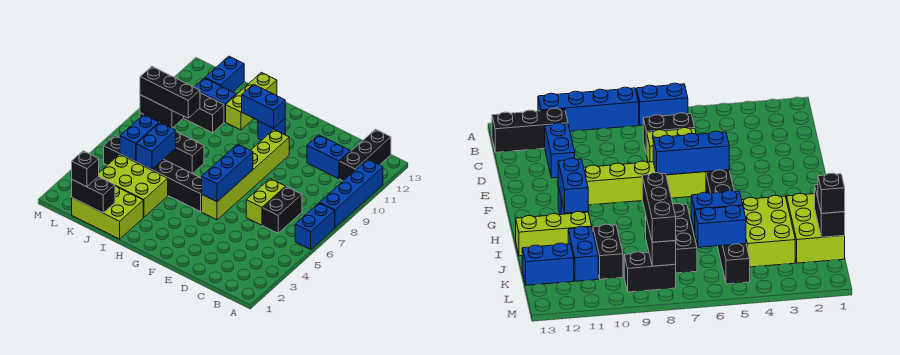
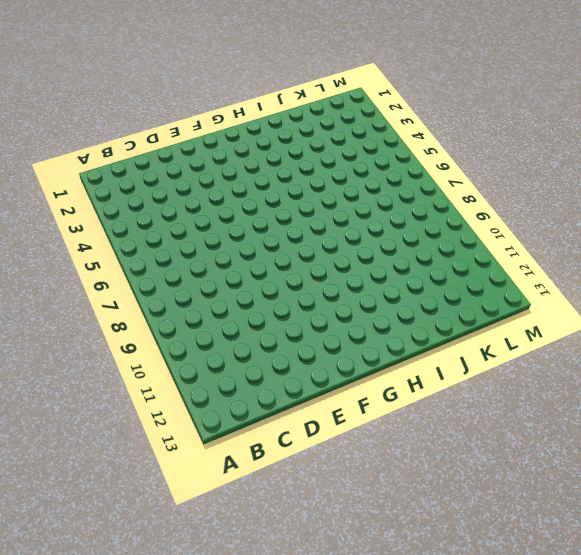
none -> blue 1x2 brick [295,203,335,249]
none -> blue 1x4 brick [320,159,383,228]
none -> black 1x3 brick [340,129,391,181]

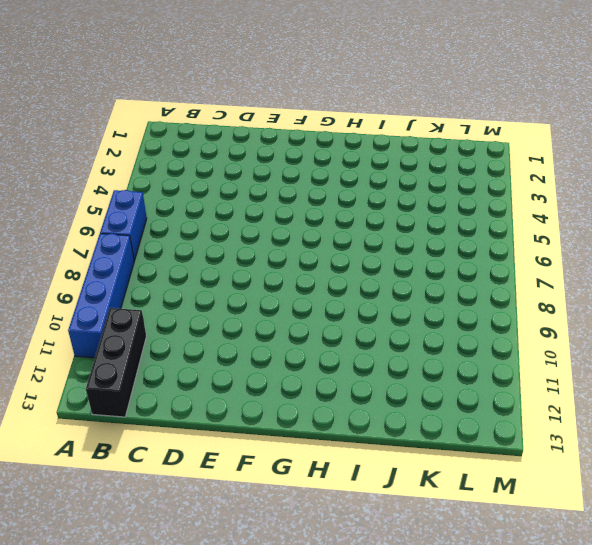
none -> black 1x2 brick [263,187,302,233]
none -> blue 1x2 brick [307,135,350,179]
none -> lime 1x2 brick [246,179,286,225]

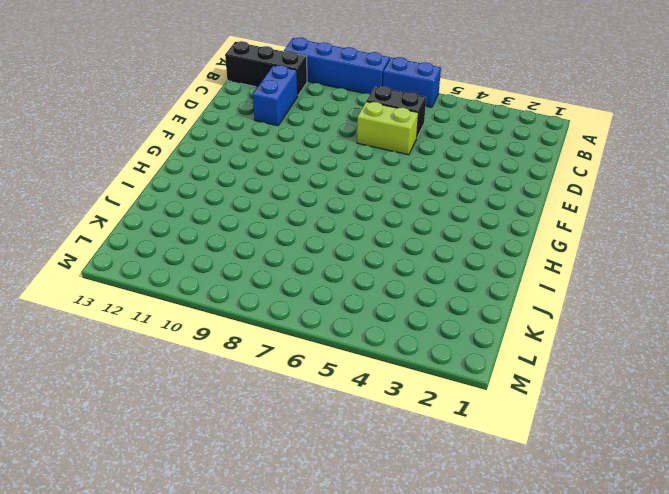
none -> lime 1x6 brick [202,130,289,220]
none -> black 1x6 brick [104,135,202,212]
none -> blue 1x1 brick [258,119,285,140]

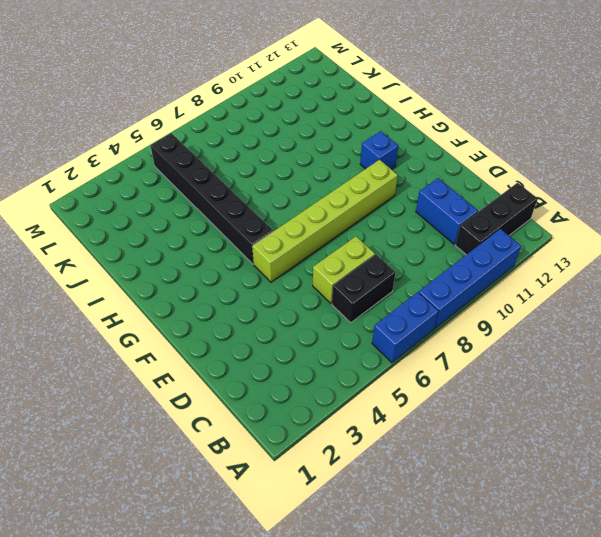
none -> lime 2x3 brick [72,186,143,239]
none -> lime 2x3 brick [99,154,168,217]
none -> black 1x3 brick [164,132,204,174]

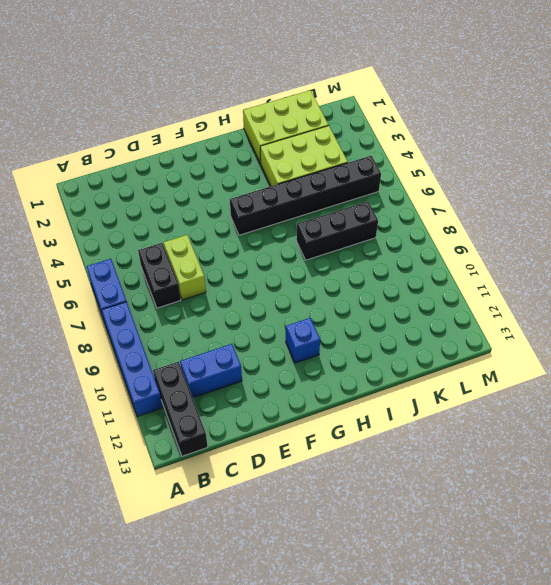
none -> lime 1x6 brick [202,130,289,220]
none -> lime 1x3 brick [226,72,277,130]
none -> black 1x2 brick [183,93,224,133]

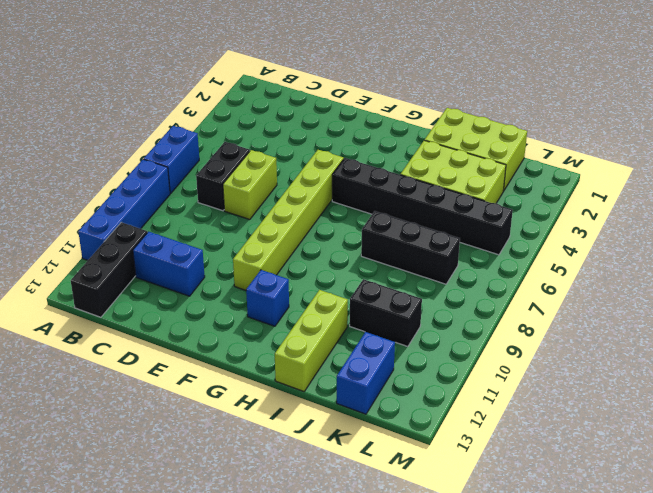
none -> blue 1x2 brick [194,78,236,122]
none -> black 1x2 brick [624,252,676,292]
none -> blue 1x3 brick [202,144,253,202]

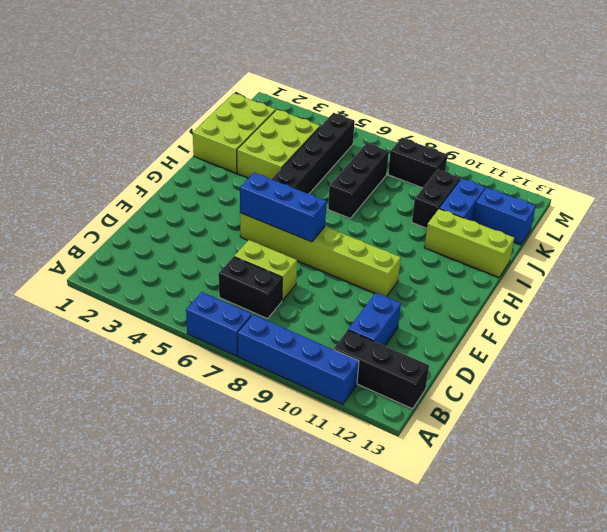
none -> blue 1x1 brick [258,119,285,140]
none -> blue 1x2 brick [242,84,285,128]
none -> black 1x2 brick [72,177,115,213]

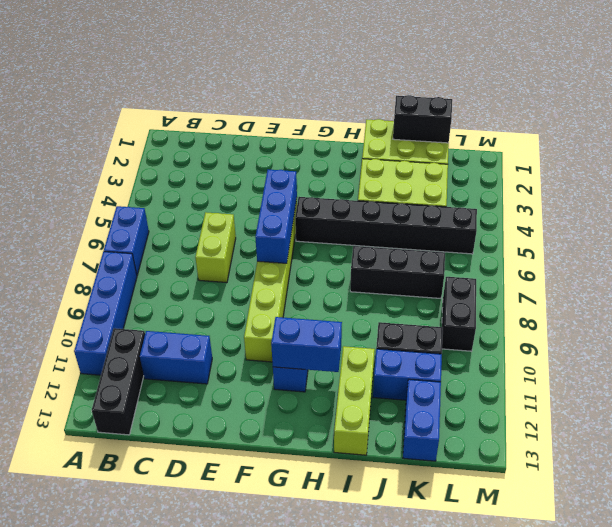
none -> black 1x2 brick [263,187,302,233]
none -> blue 1x2 brick [136,123,176,169]
none -> blue 1x2 brick [120,114,159,161]

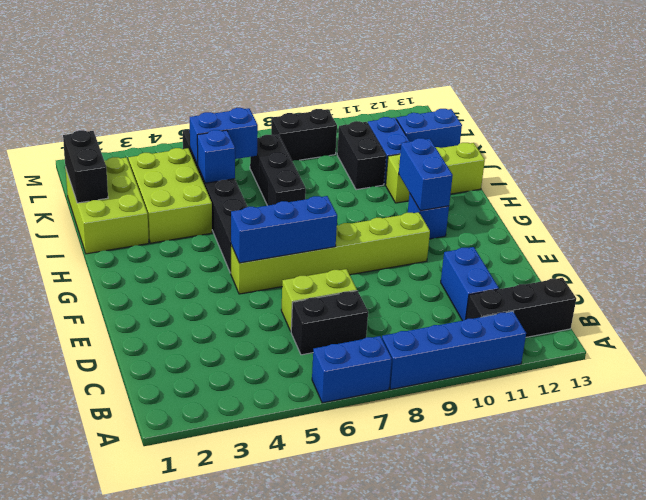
blue 1x1 brick [197,130,235,183] -> blue 1x2 brick [136,123,176,169]
none -> black 1x2 brick [140,95,184,128]
none -> black 1x3 brick [140,66,200,118]
none -> black 1x1 brick [72,151,99,187]

